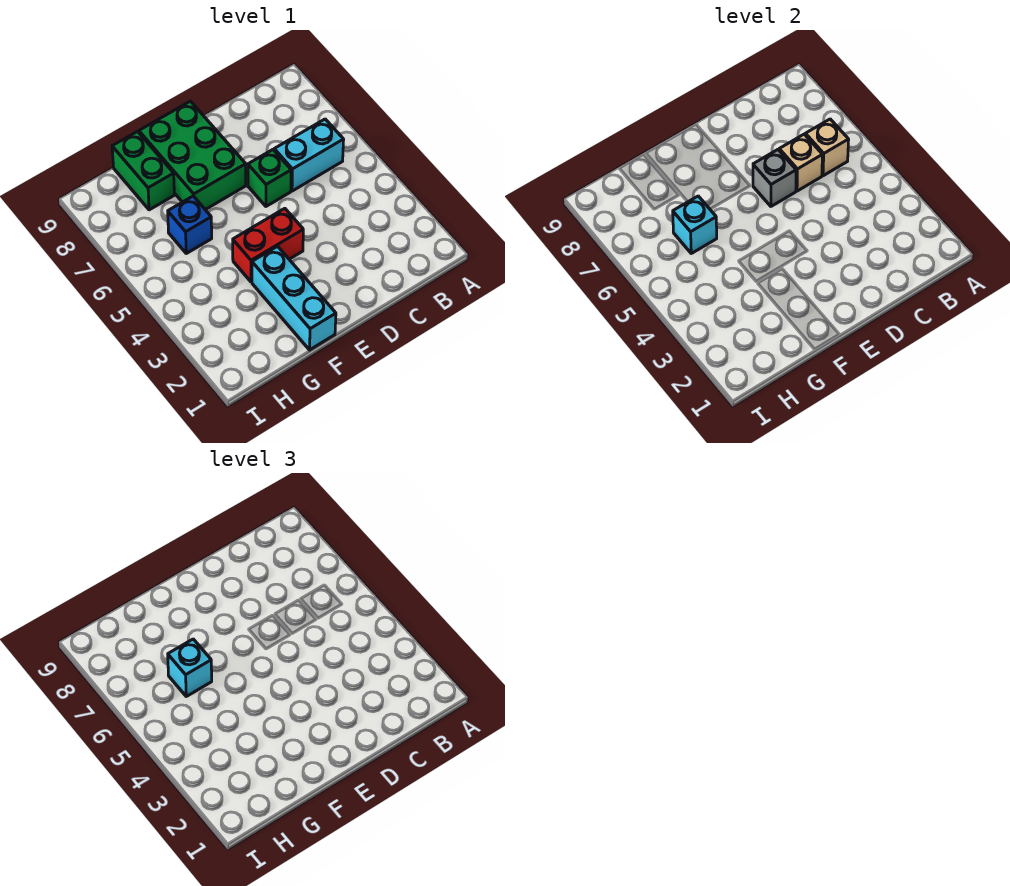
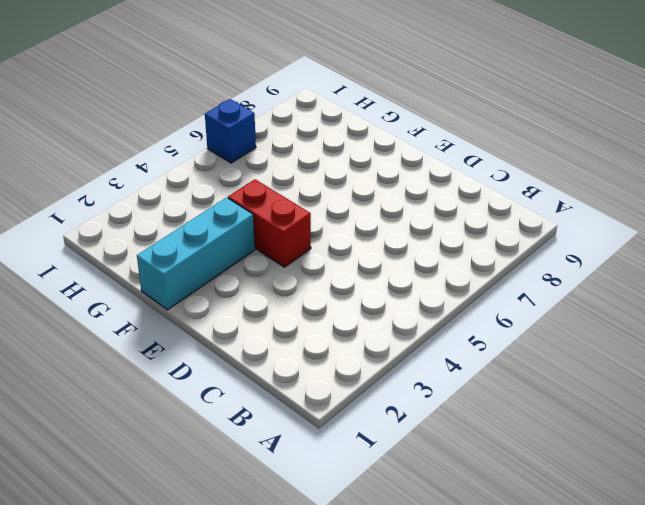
blue 1x1 brick [205,99,256,163] -> blue 1x1 brick moved to [168,196,212,253]
none -> cyan 1x2 brick [274,119,344,191]
none -> green 1x1 brick [248,150,291,206]
none -> green 2x3 brick [139,101,246,210]

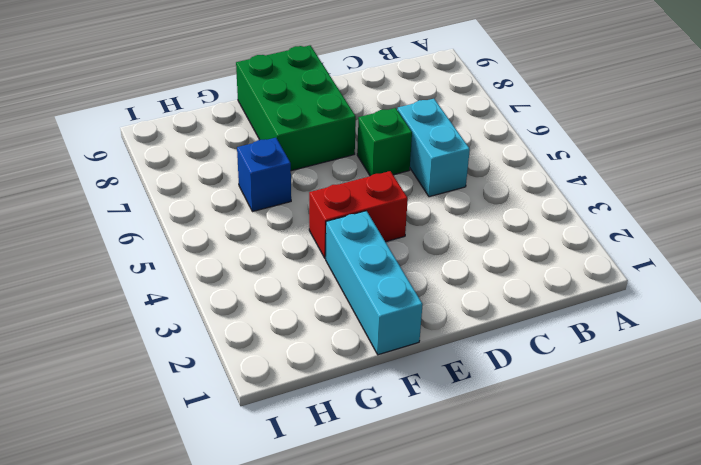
cyan 1x2 brick [397,99,470,197] -> cyan 1x2 brick turned to [274,119,344,191]
none -> green 1x2 brick [112,132,174,210]
none -> tan 1x1 brick [805,119,849,176]
none -> tan 1x1 brick [779,134,822,191]

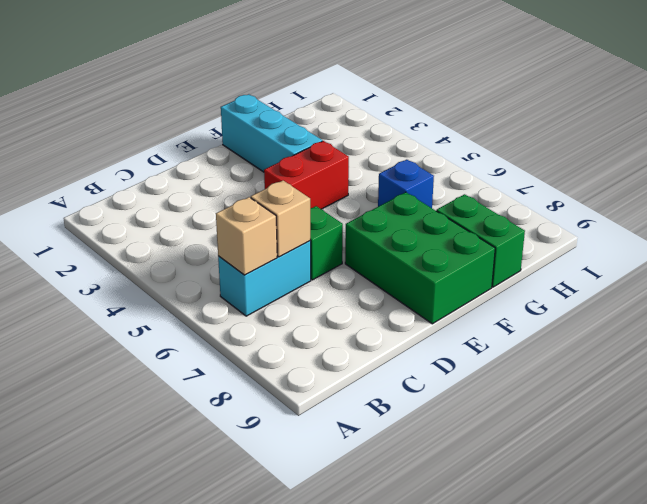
none -> grey 1x1 brick [753,150,796,206]
none -> cyan 1x1 brick [673,196,717,253]
none -> cyan 1x1 brick [168,639,212,696]

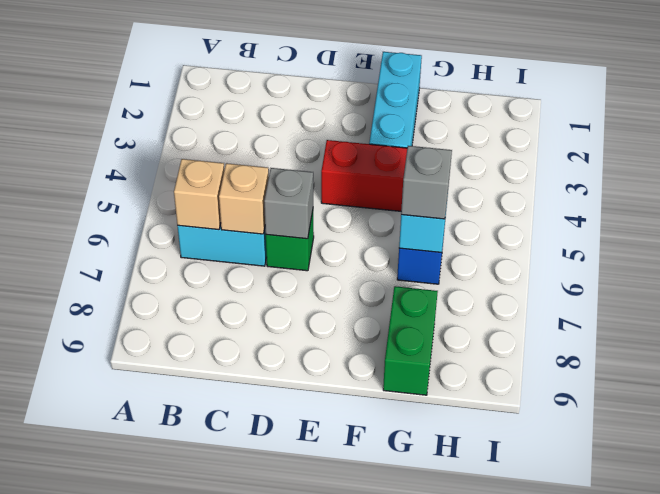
grey 1x1 brick [401,146,452,219] -> cyan 1x1 brick [168,639,212,696]
none -> green 2x3 brick [139,101,246,210]

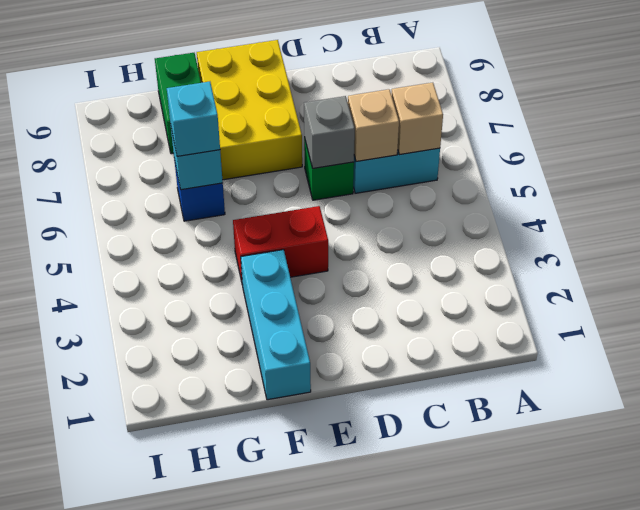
yellow 2x3 brick [197,40,302,180] -> green 2x3 brick [139,101,246,210]

